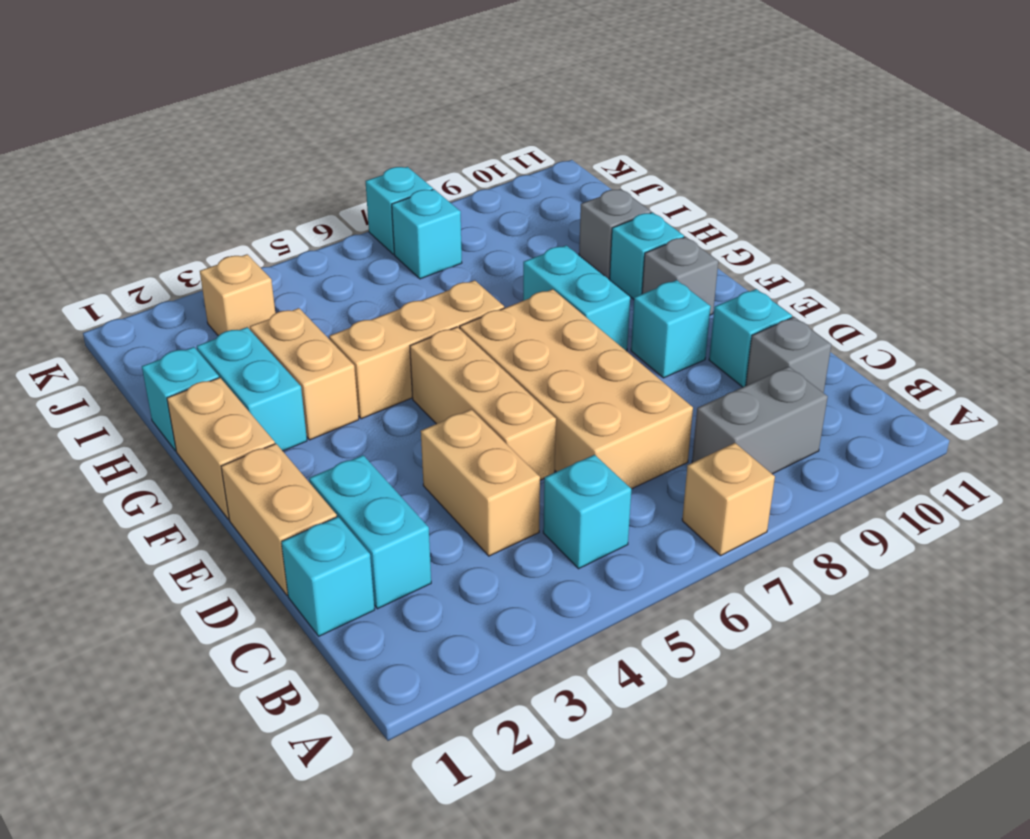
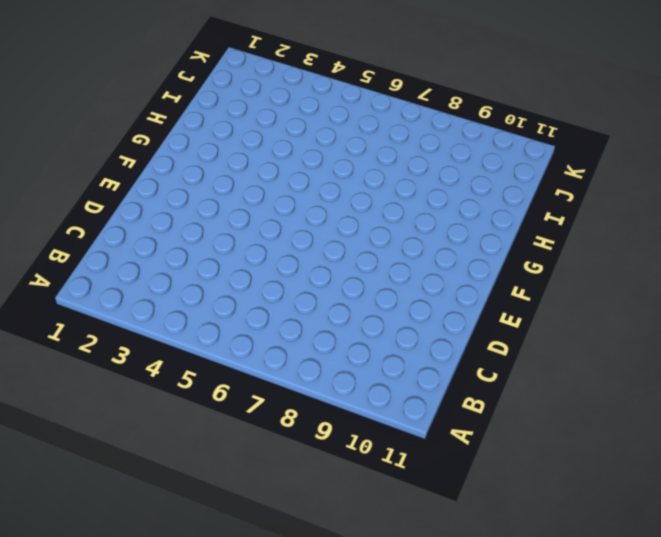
none -> tan 1x1 brick [682,443,775,556]
none -> cyan 1x1 brick [543,455,631,569]
none -> grey 1x2 brick [692,366,828,474]

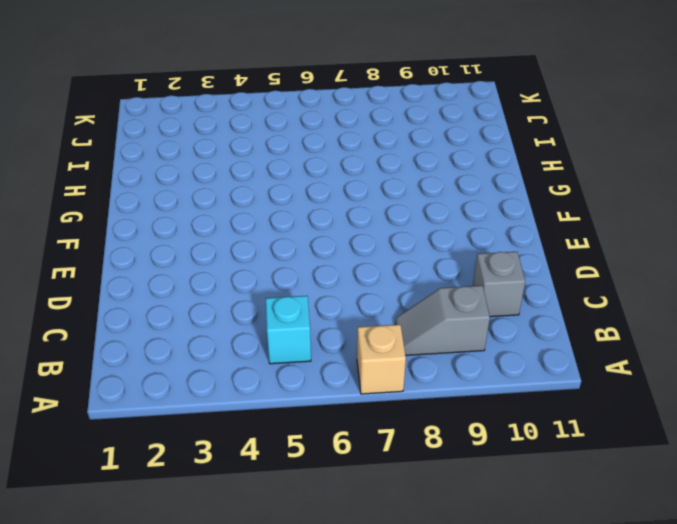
grey 1x2 slope [396,286,490,355] -> grey 1x2 brick [692,366,828,474]
none -> cyan 1x1 brick [281,517,375,636]
none -> cyan 1x2 brick [309,455,431,609]
none -> tan 1x2 brick [421,410,540,556]

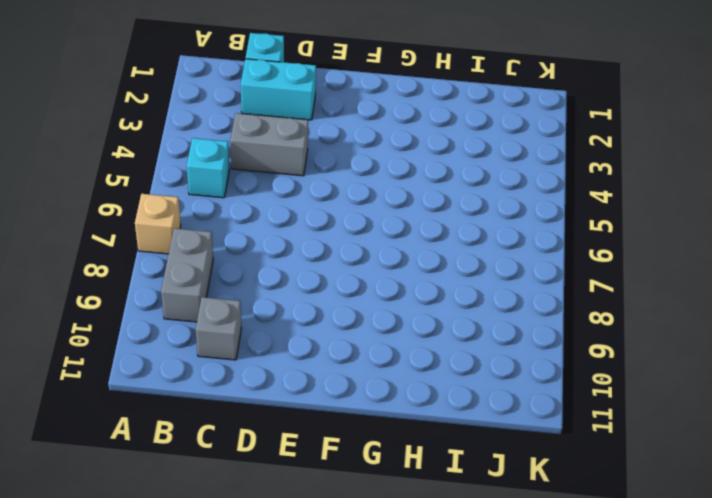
grey 1x2 brick [230,113,308,176] -> tan 1x2 brick [421,410,540,556]
none -> tan 2x4 brick [460,289,693,489]
none -> tan 1x2 brick [221,444,337,595]
none -> tan 1x3 brick [410,327,556,480]

